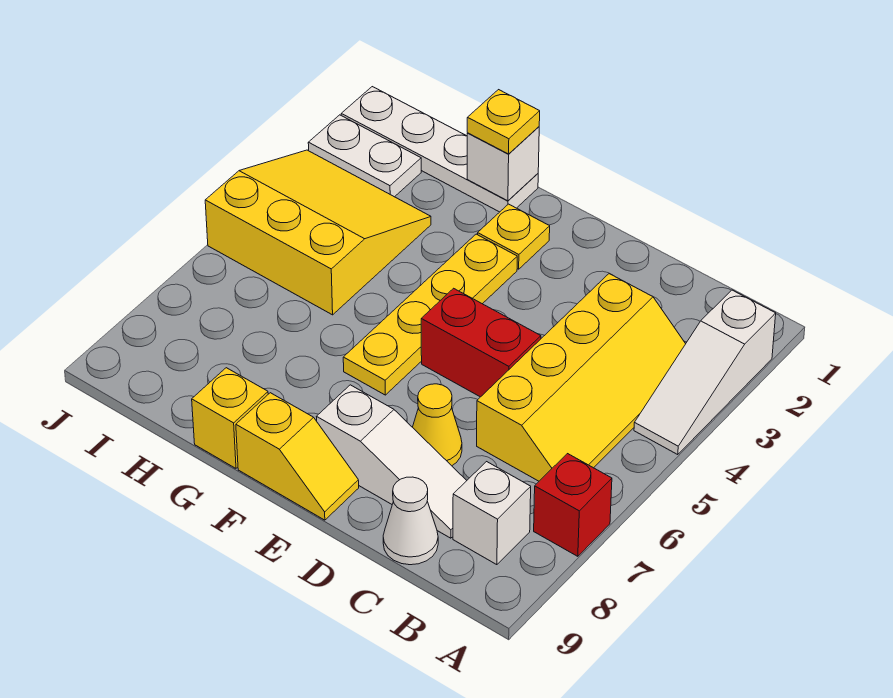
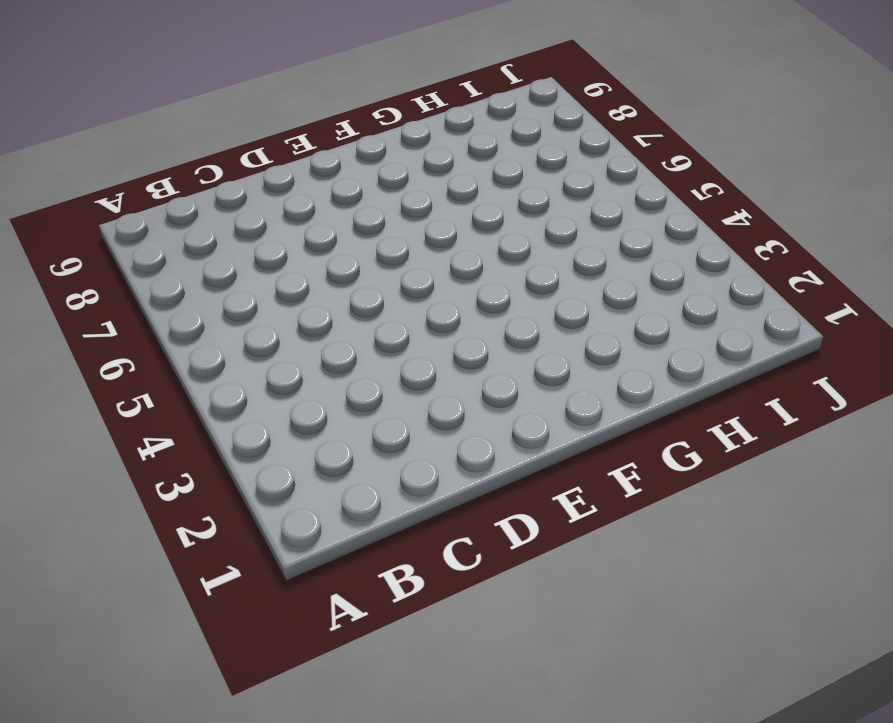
none -> white 1x3 slope [634,290,776,455]
none -> red 1x1 brick [534,454,612,556]
none -> yellow 2x4 slope [477,274,685,481]

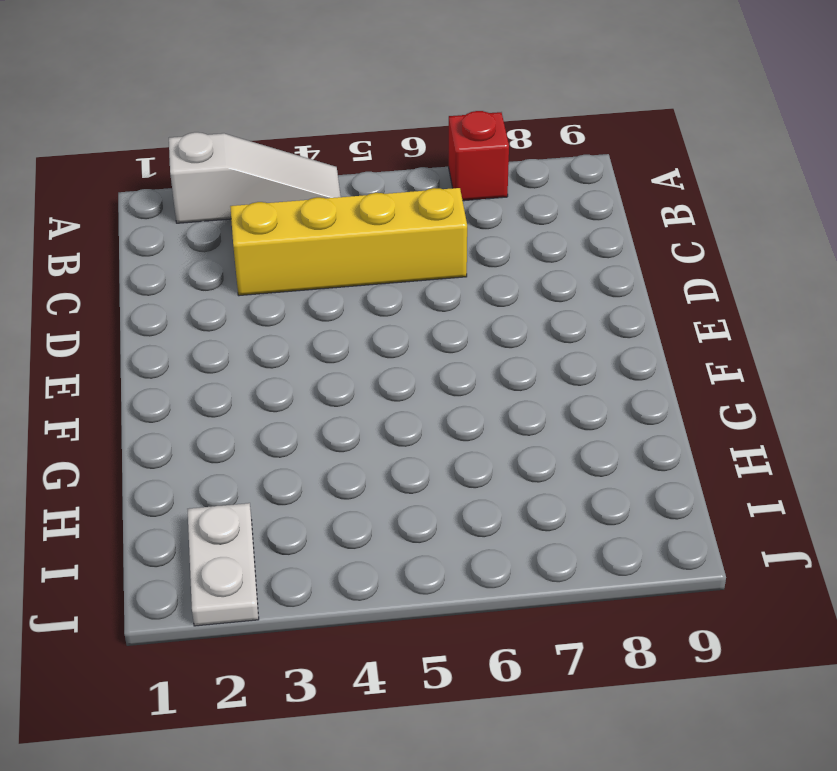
none -> white 1x1 brick [453,462,531,565]
none -> white 1x3 slope [317,385,467,538]
none -> white 1x1 cone [383,477,438,565]

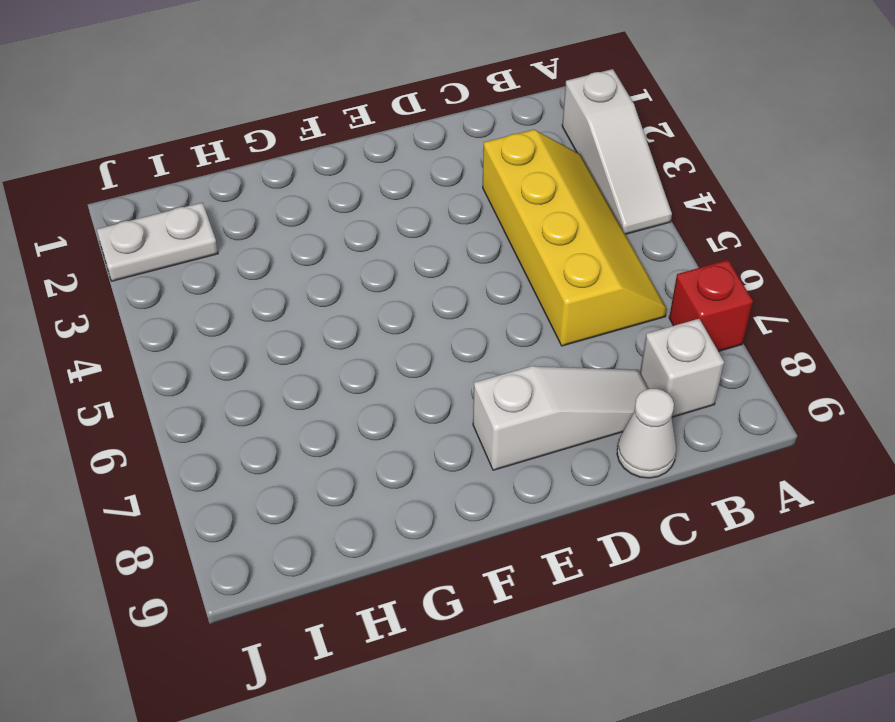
none -> red 1x2 brick [421,288,541,397]
none -> yellow 1x1 cone [413,384,462,466]
none -> yellow 1x2 slope [236,393,359,520]

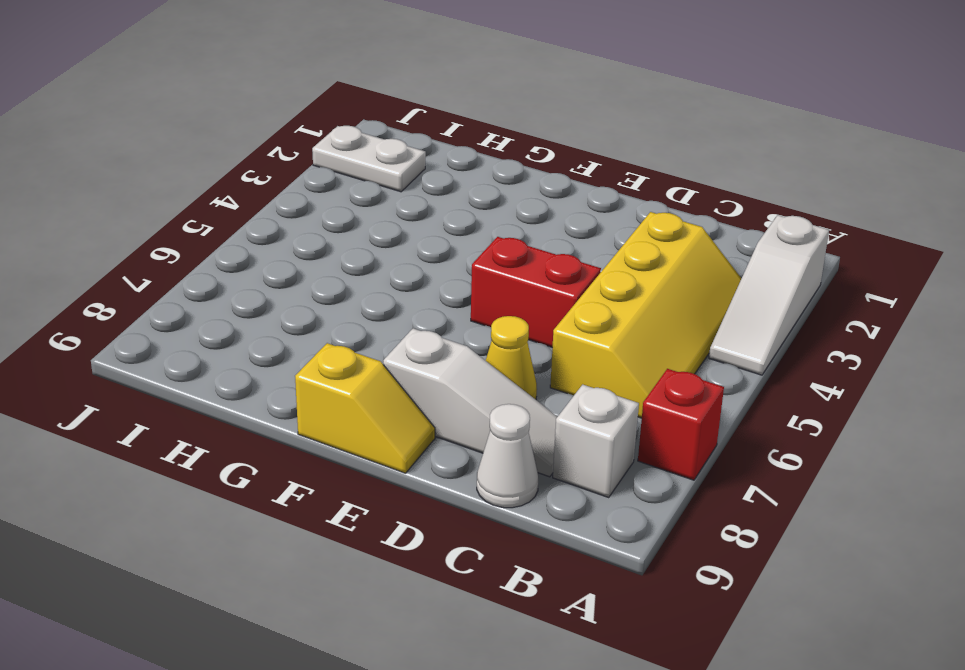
none -> yellow 1x1 plate [478,204,550,269]
none -> yellow 1x4 plate [343,234,517,395]
none -> white 1x4 plate [341,87,538,212]

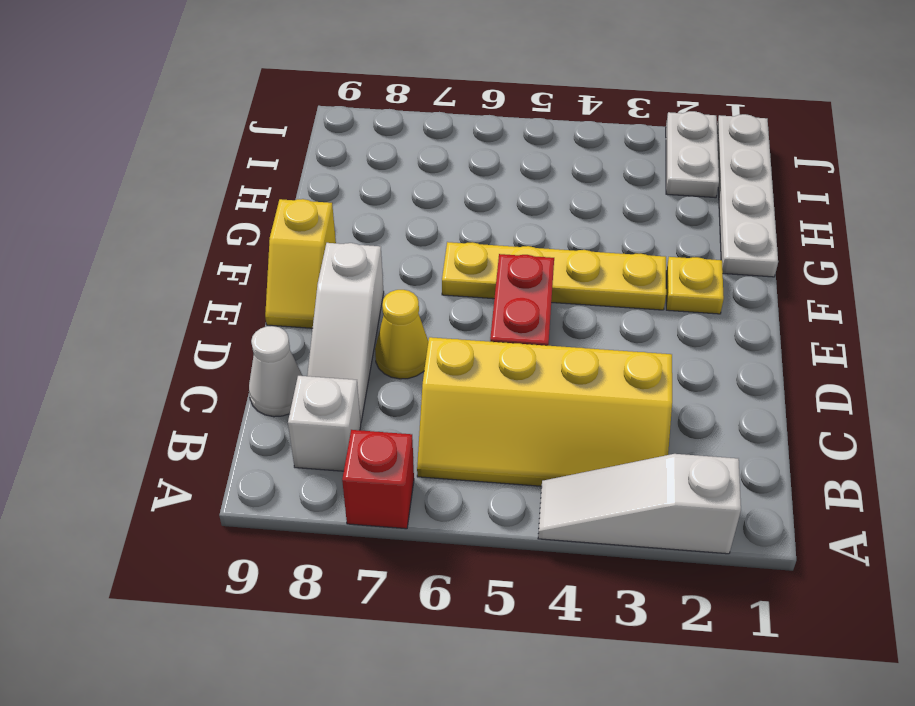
none -> yellow 1x1 brick [192,368,268,468]
none -> yellow 3x3 slope [205,150,431,315]
none -> white 1x1 brick [467,127,539,201]

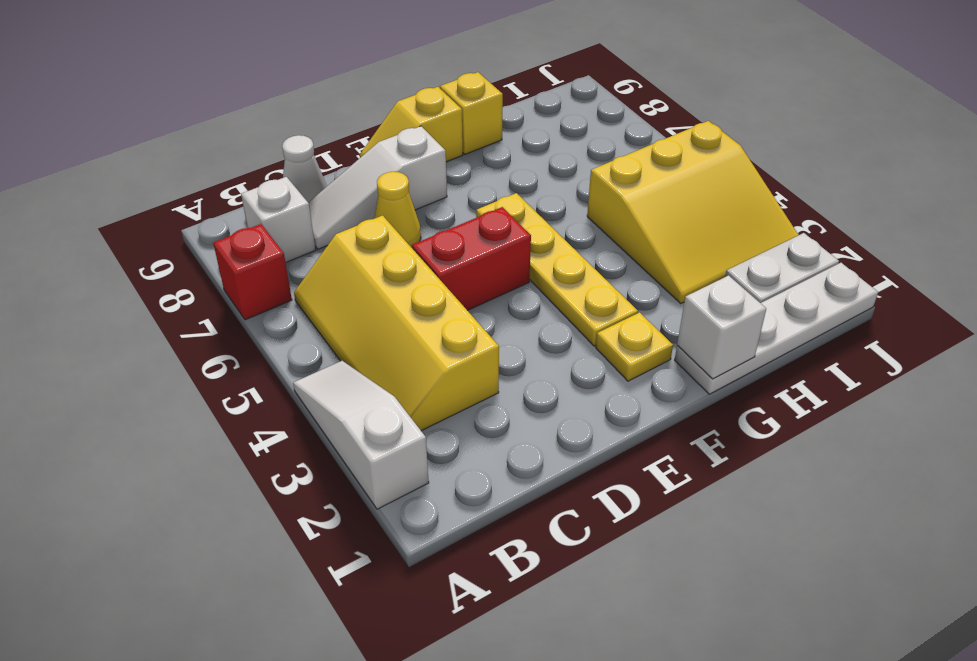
none -> yellow 1x1 plate [467,90,540,154]

